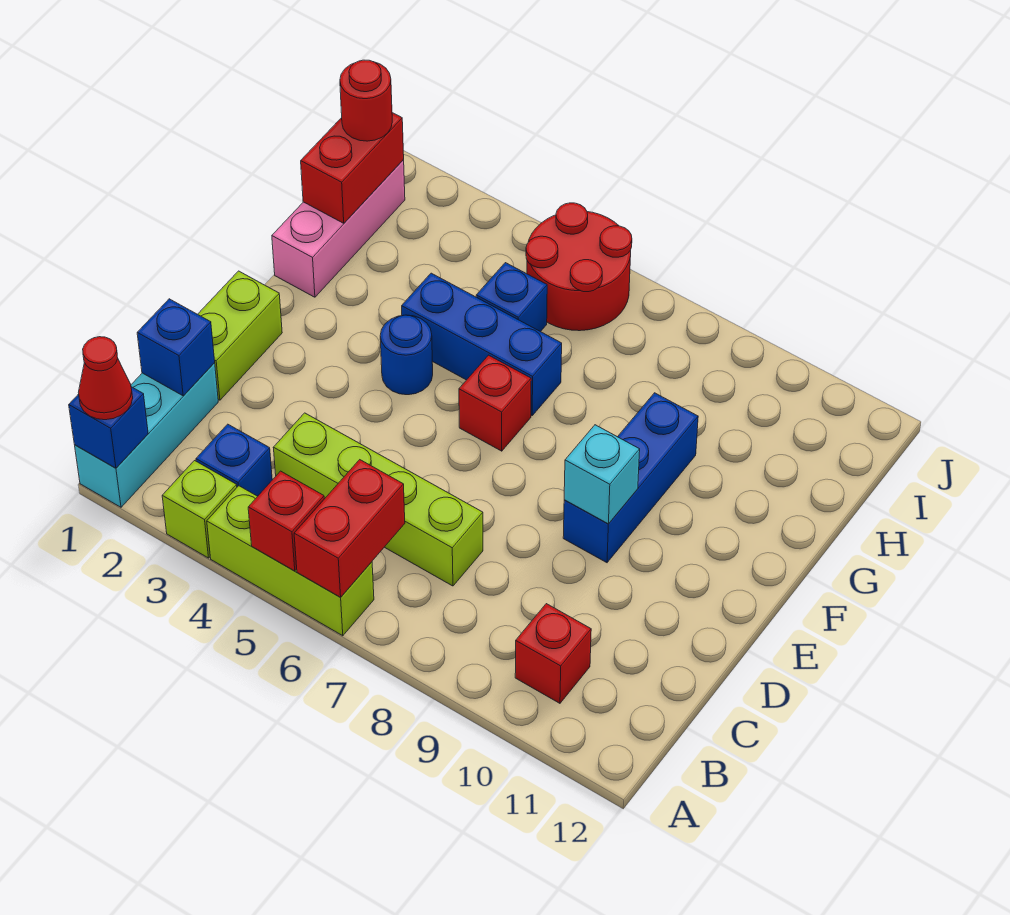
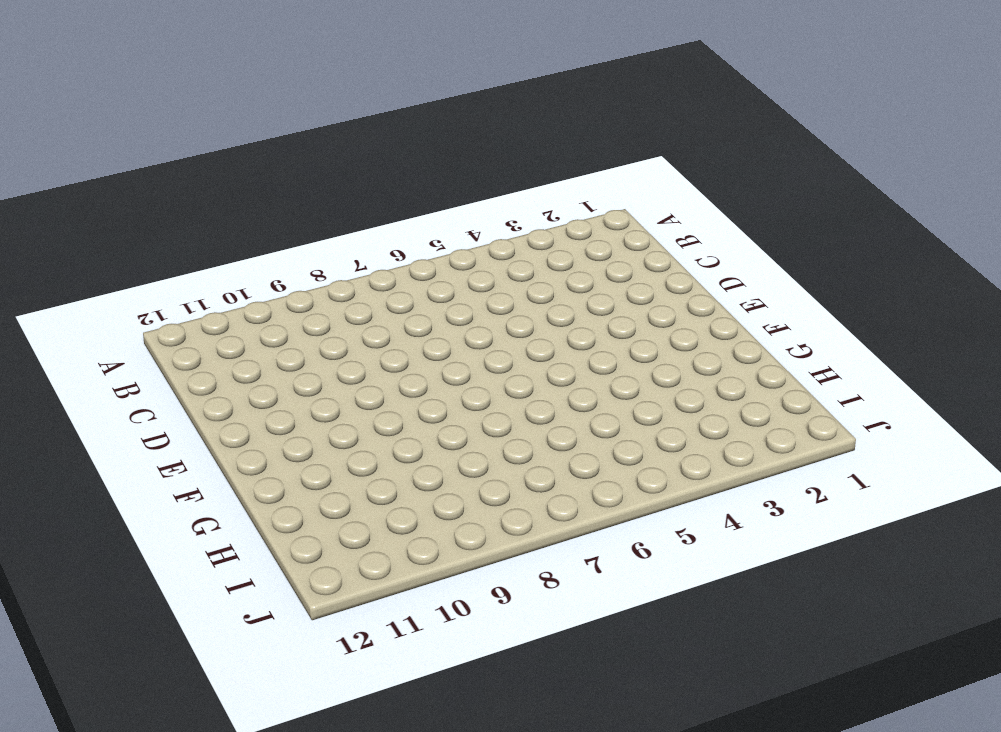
none -> cyan 1x3 brick [75,363,218,507]
none -> lime 1x1 brick [162,461,237,558]
none -> lime 1x3 brick [207,486,374,636]

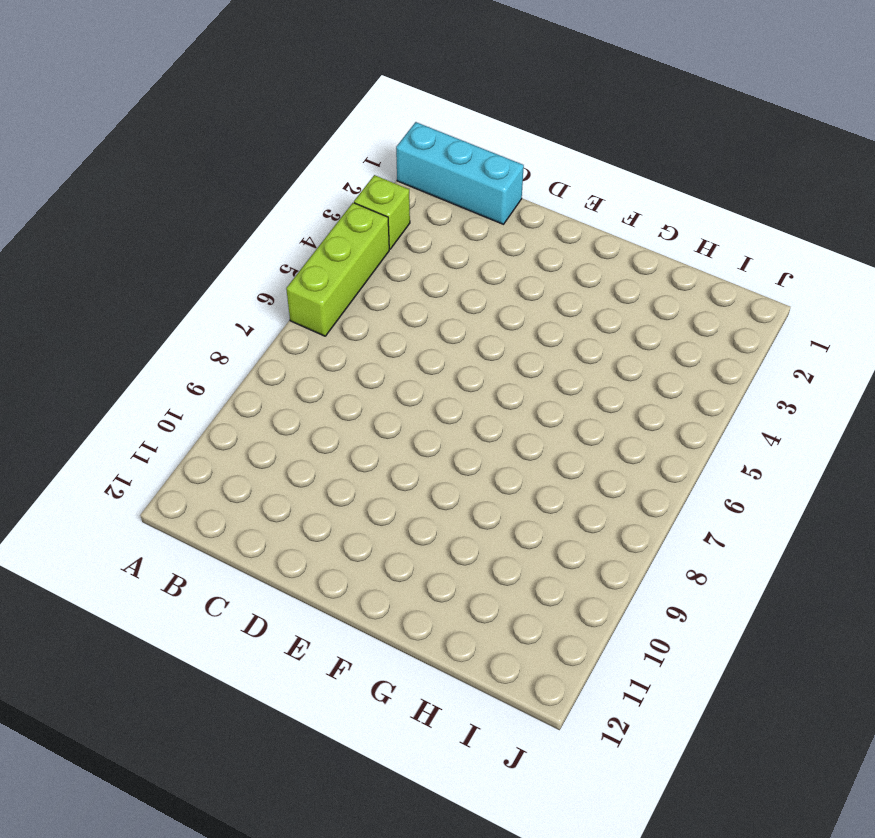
none -> blue 1x1 brick [196,424,272,496]
none -> red 1x1 brick [515,604,591,703]
none -> lime 1x4 brick [273,413,483,586]

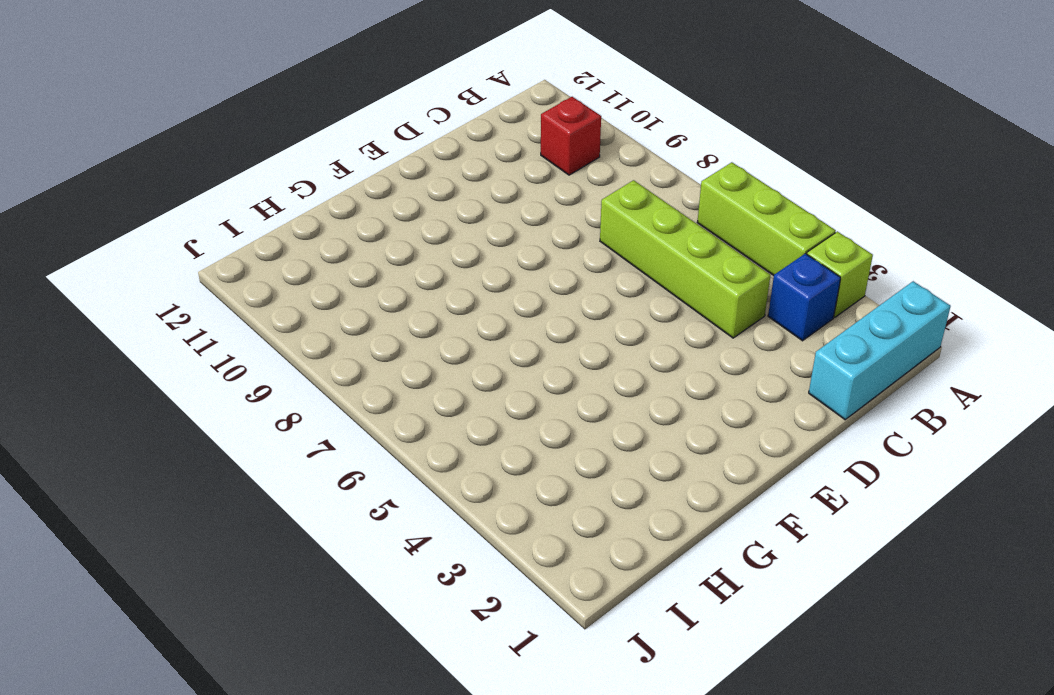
none -> lime 1x2 brick [198,271,282,400]
none -> blue 1x3 brick [563,393,698,563]
none -> blue 1x1 round brick [380,315,433,395]

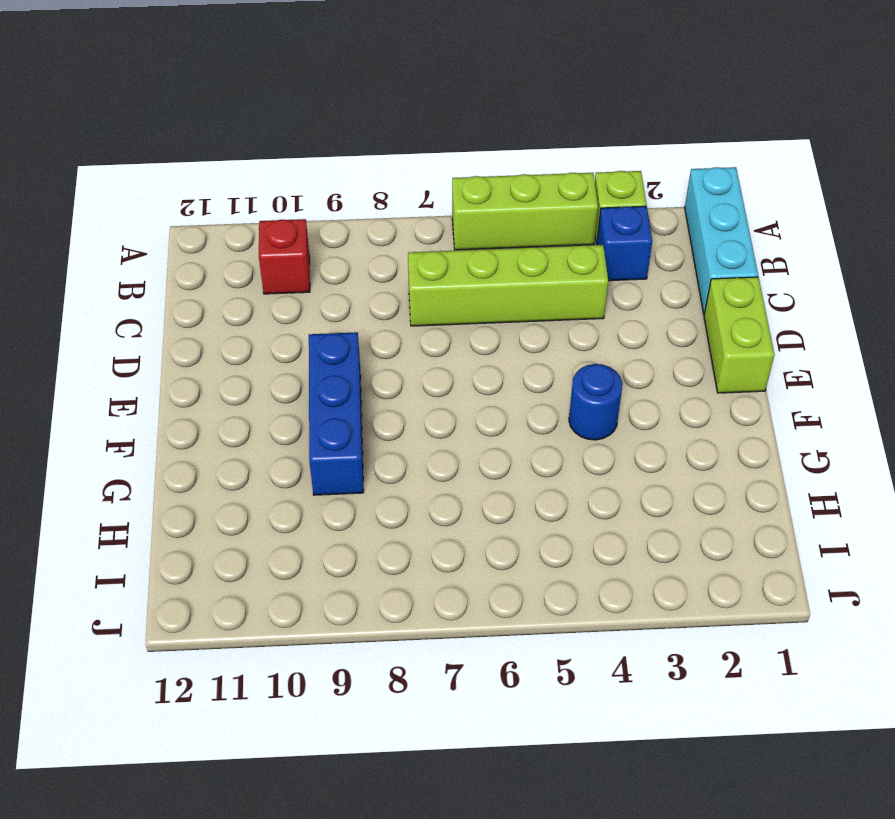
none -> red 1x1 brick [459,355,531,451]
none -> pink 1x3 brick [272,160,405,297]
none -> blue 1x3 brick [402,273,562,415]

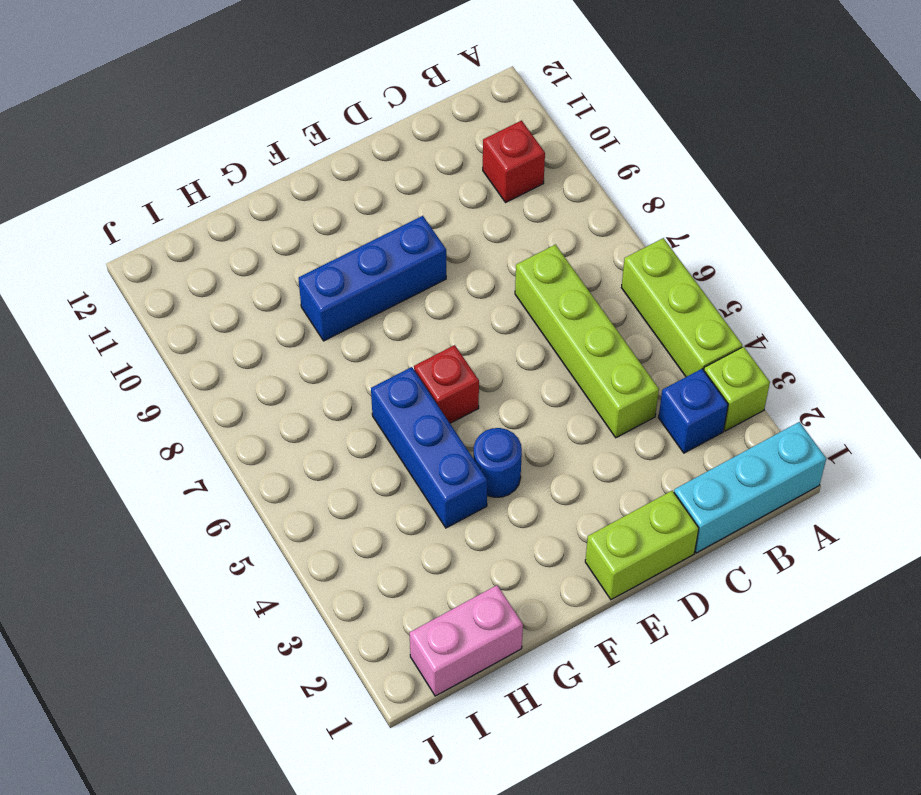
pink 1x2 brick [410,585,523,696] -> pink 1x3 brick [272,160,405,297]
none -> blue 1x1 brick [476,263,547,332]
none -> red 2x2 round brick [526,203,632,331]
none -> blue 1x1 brick [69,387,148,468]

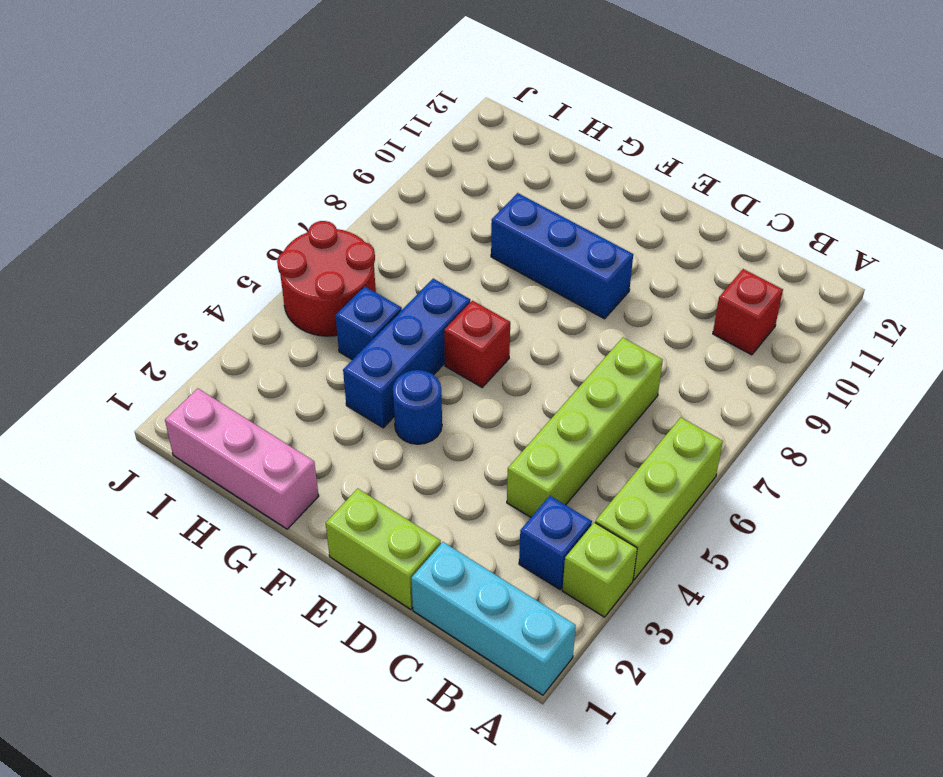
none -> blue 1x1 brick [69,387,148,468]
none -> red 1x1 brick [248,471,324,571]
none -> red 1x2 brick [294,460,405,597]

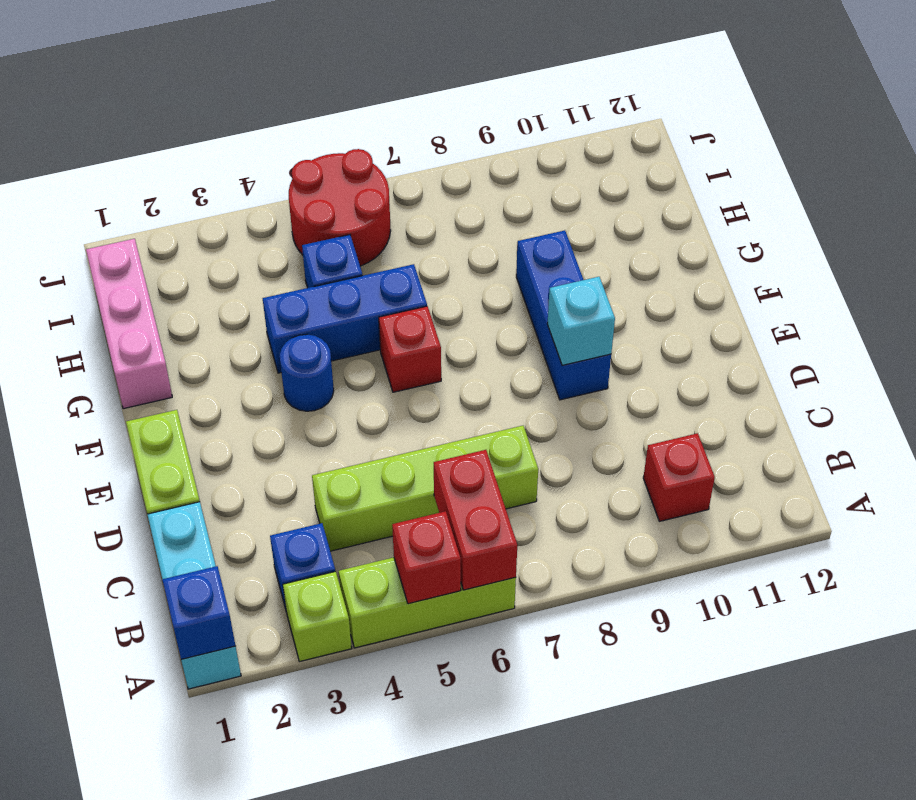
none -> blue 1x1 brick [137,299,215,396]
none -> red 1x2 brick [301,113,404,223]
none -> red 1x1 cone [78,337,133,420]

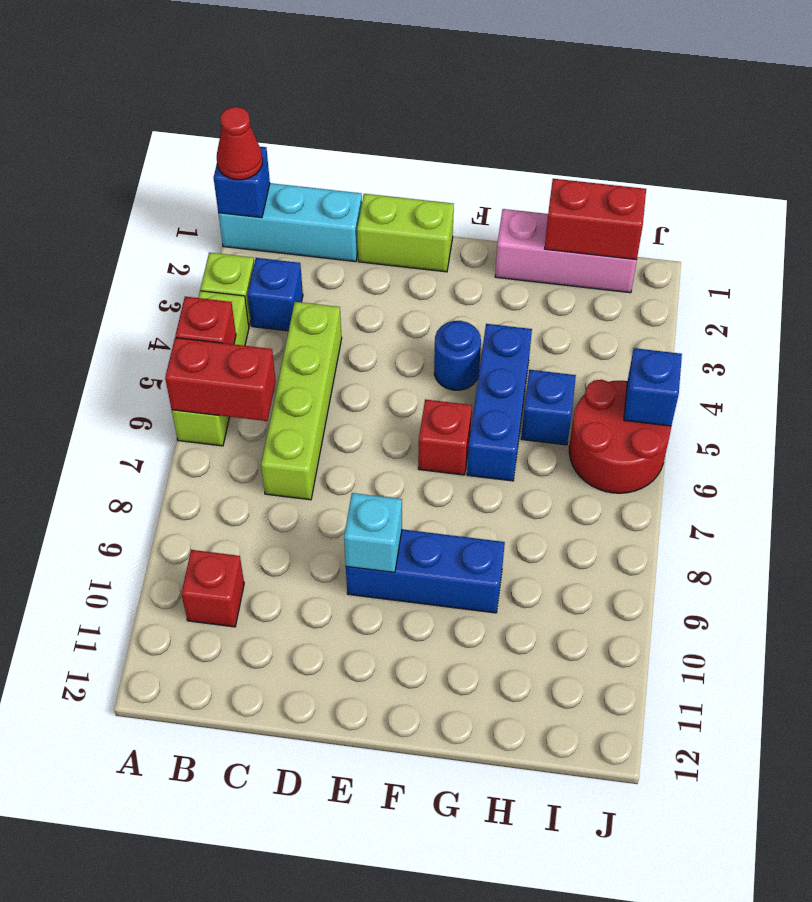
blue 1x1 brick [624,348,682,426] -> blue 1x1 brick moved to [137,299,215,396]
none -> red 1x1 round brick [340,60,392,141]

